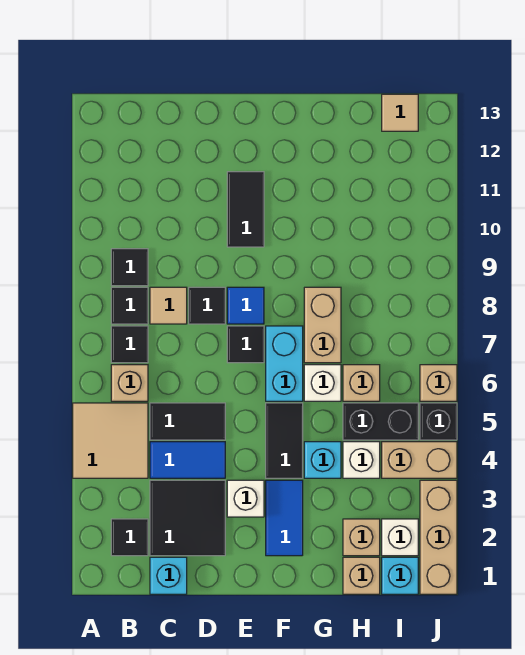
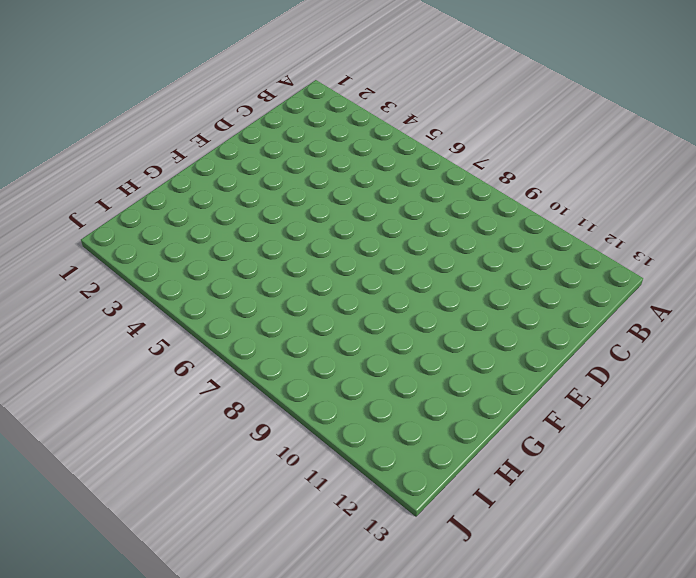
none -> tan 2x2 tile [73,403,148,478]
none -> black 1x1 tile [111,519,148,556]
none -> tan 1x1 brick [111,365,148,401]
none -> black 1x1 tile [111,326,148,363]

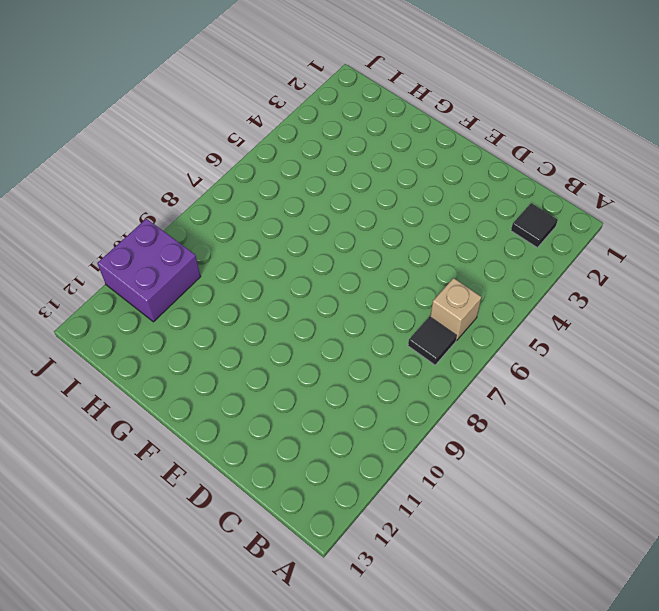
purple 2x2 brick [97,219,201,322] -> none
none -> tan 2x2 tile [73,403,148,478]
none -> black 1x1 tile [111,287,148,324]
none -> black 1x1 tile [111,249,148,286]
none -> cyan 1x1 brick [150,557,187,594]

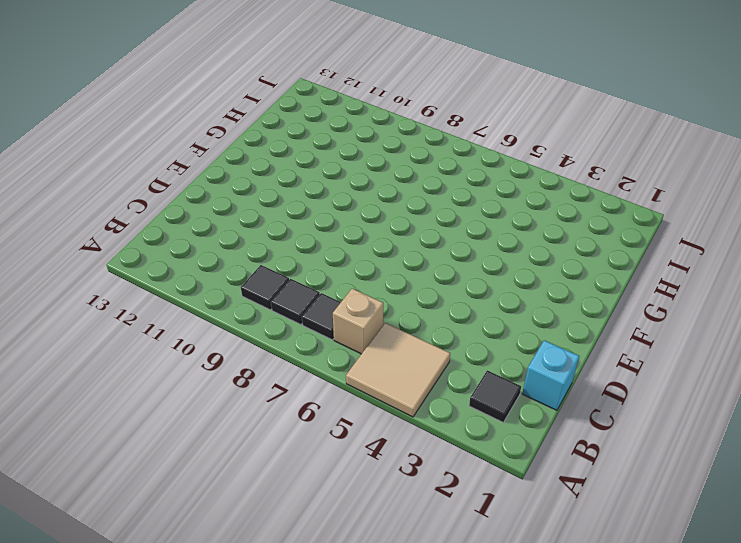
none -> black 2x2 tile [150,480,225,556]
none -> blue 1x2 tile [150,442,225,478]
none -> black 1x2 tile [150,403,225,440]
none -> tan 1x1 tile [150,287,187,324]

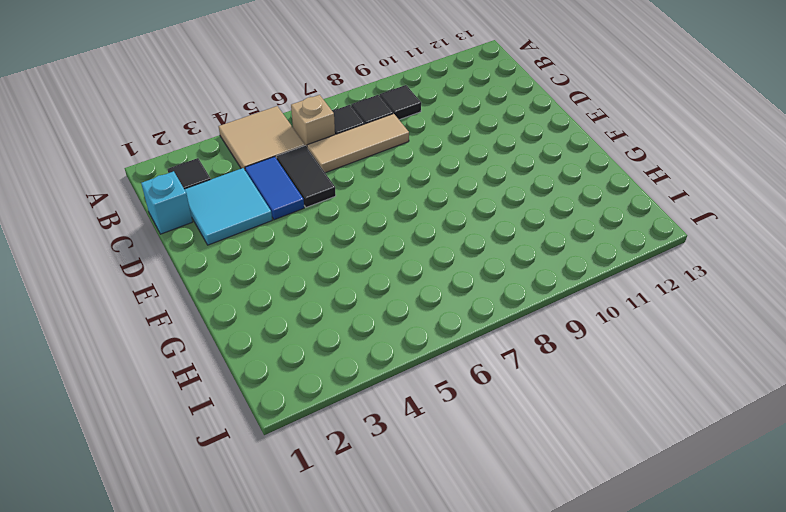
cyan 2x2 tile [184,168,272,245] -> black 2x2 tile [150,480,225,556]
tan 1x3 tile [307,114,409,173] -> tan 1x1 tile [150,287,187,324]
none -> black 1x1 tile [189,287,225,324]
none -> white 1x1 brick [227,480,264,517]
none -> black 1x1 tile [227,326,264,363]
none -> blue 1x1 tile [227,287,264,324]

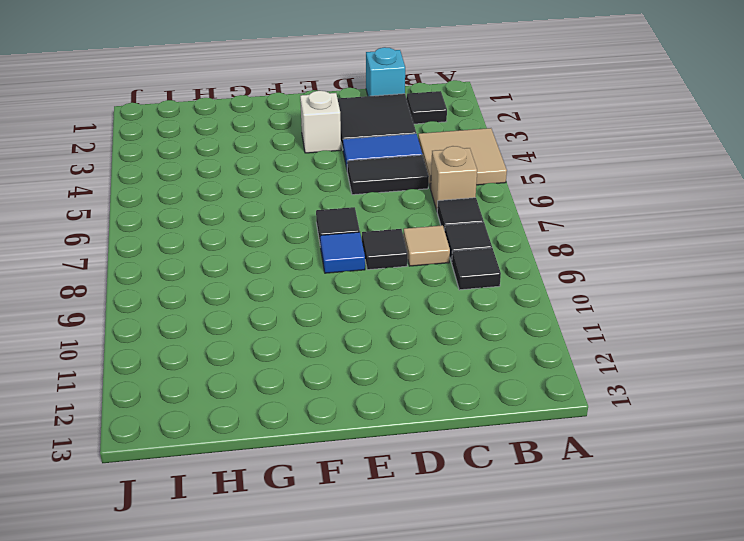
none -> black 1x2 tile [227,172,264,247]
none -> blue 1x2 tile [266,480,303,556]
none -> black 1x2 tile [266,403,303,478]
none -> cyan 1x2 brick [266,326,303,401]

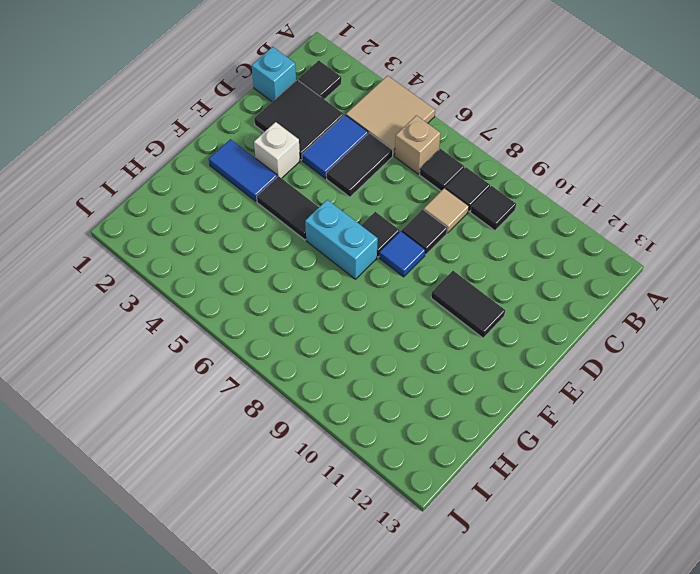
none -> cyan 1x1 brick [304,442,341,478]
none -> white 1x1 brick [304,365,341,401]
none -> tan 1x2 brick [304,287,341,363]
none -> tan 1x1 brick [343,557,380,594]

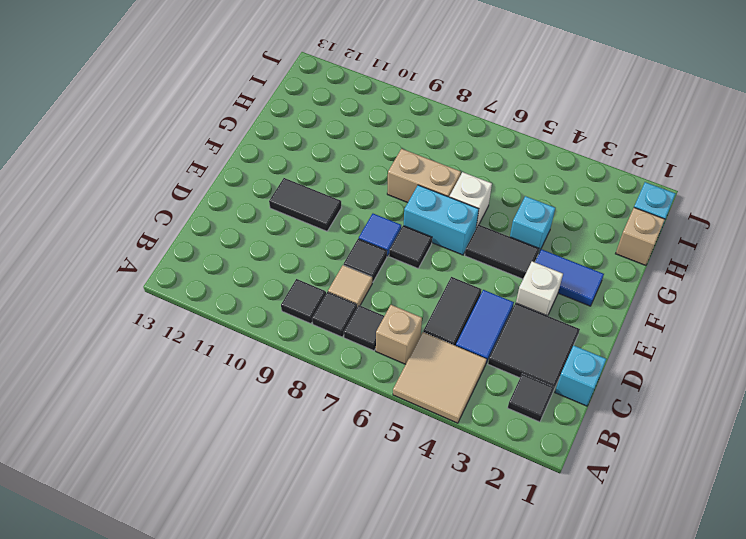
none -> tan 1x1 brick [343,519,380,556]
none -> white 1x1 brick [343,442,380,478]
none -> black 1x2 brick [343,403,418,440]
none -> tan 1x1 brick [343,365,380,401]

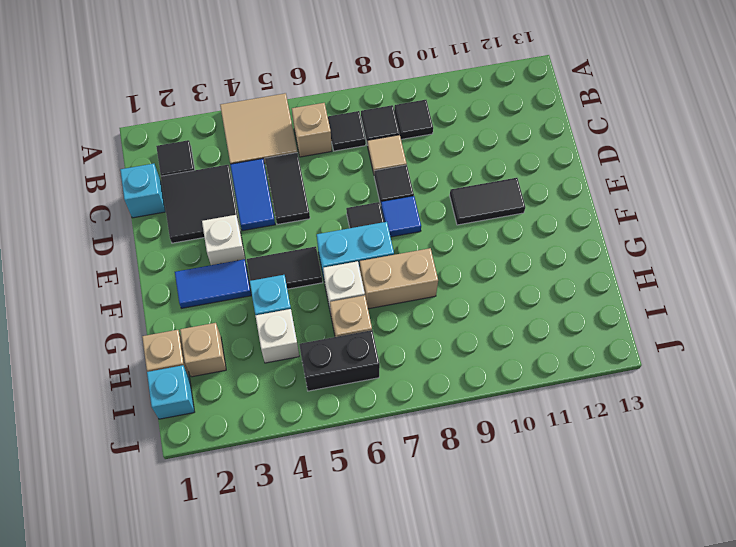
black 1x2 brick [299,330,380,391] -> black 1x2 brick turned to [343,403,418,440]
none -> white 1x1 brick [382,519,418,556]
none -> tan 1x2 brick [382,442,457,478]
none -> tan 1x1 tile [382,94,418,131]
none -> tan 1x3 brick [420,480,457,594]

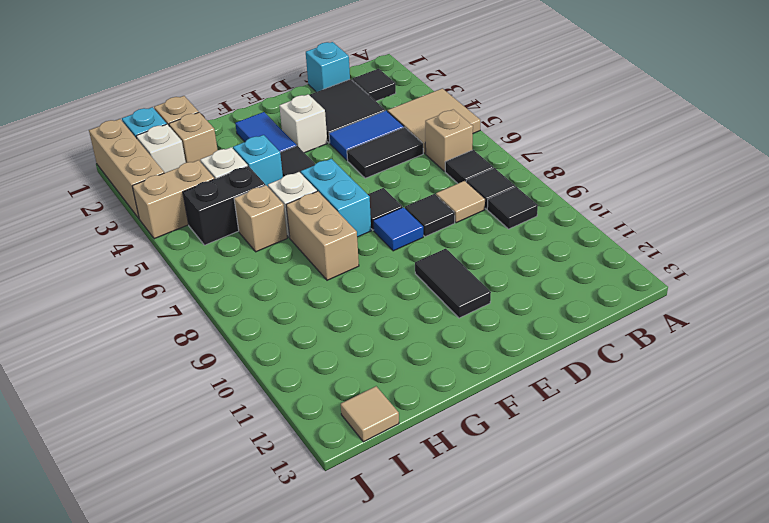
none -> black 1x1 brick [420,403,457,440]
none -> tan 1x1 brick [420,365,457,401]

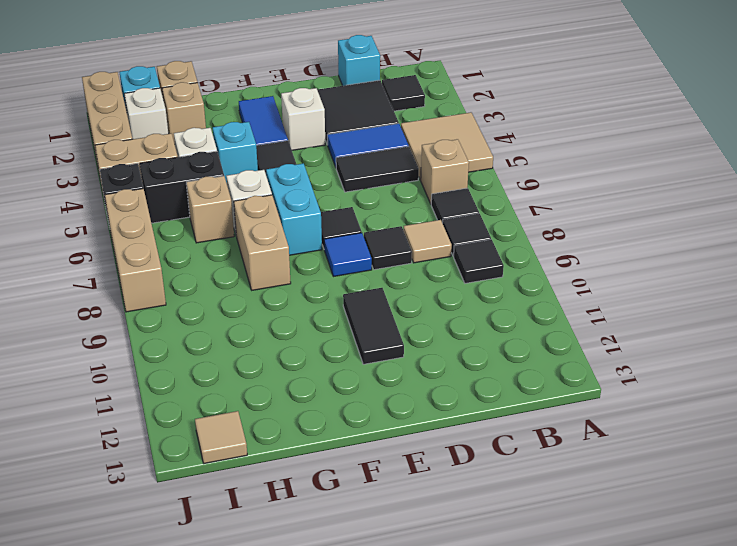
tan 1x3 brick [105,189,166,312] -> tan 1x1 brick [420,365,457,401]

